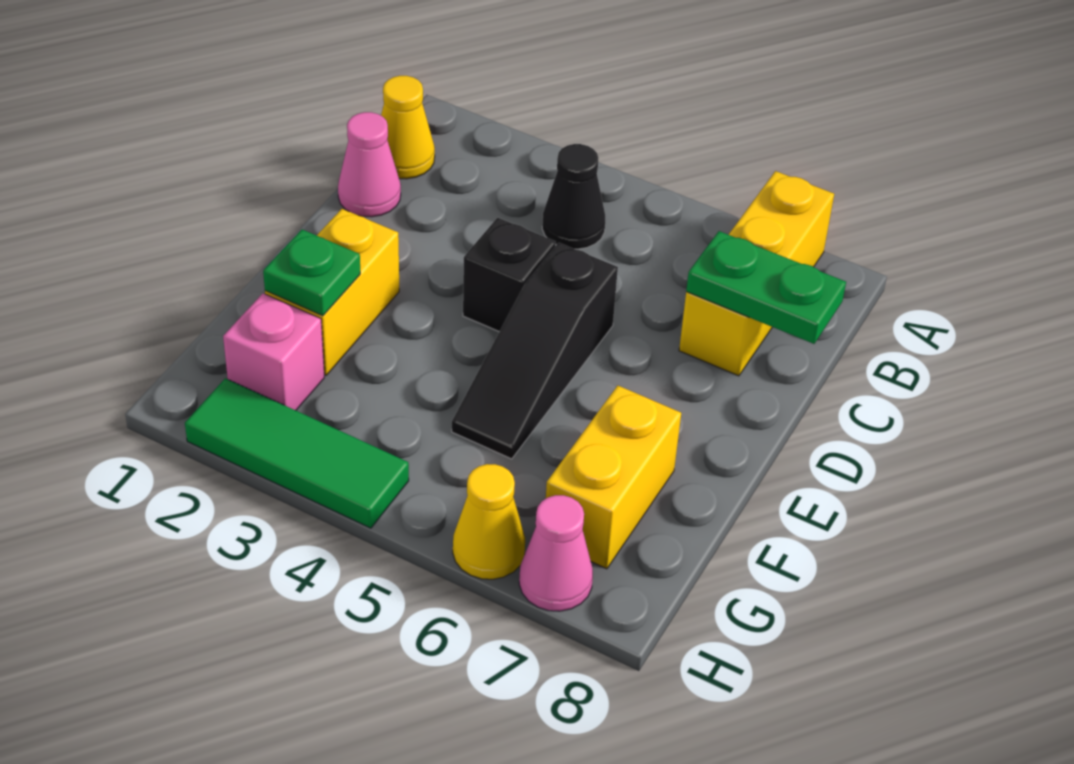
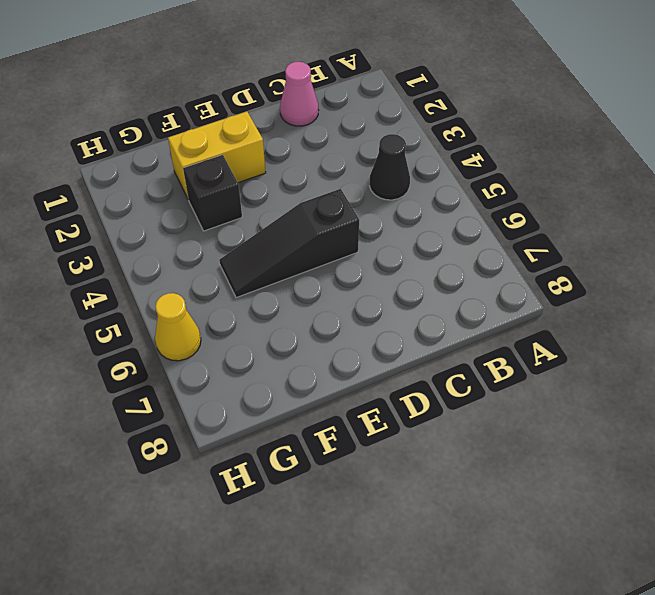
black 1x1 brick [183,155,242,231] -> black 1x1 brick moved to [463,218,556,332]
none -> yellow 1x3 brick [679,171,834,376]
none -> yellow 1x1 cone [381,76,435,179]
none -> yellow 1x2 brick [546,386,681,569]

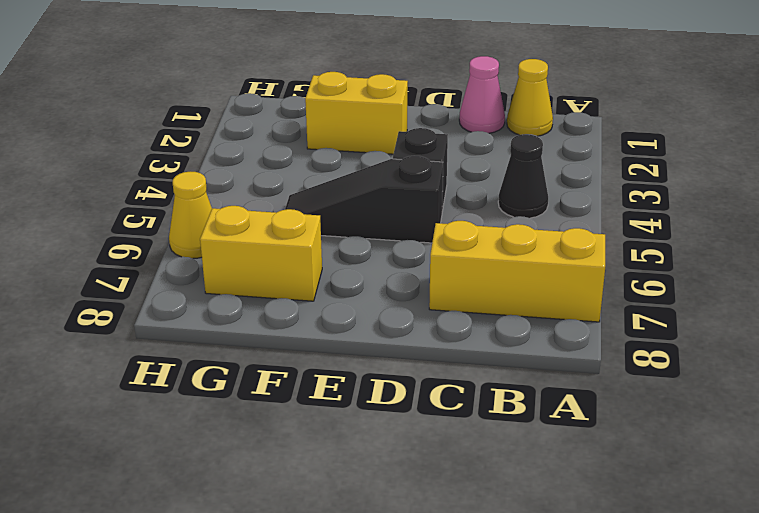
none -> pink 1x1 brick [223,293,324,410]
none -> green 1x3 tile [185,378,409,528]
none -> pink 1x1 cone [519,495,593,611]

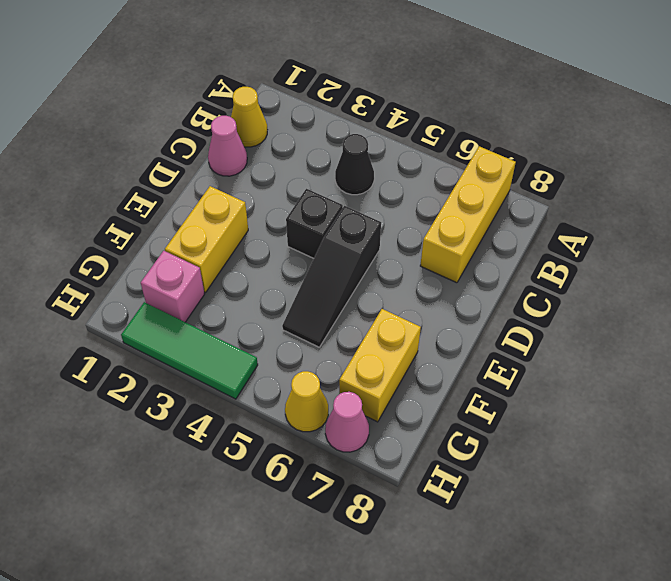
none -> green 1x2 plate [686,231,846,344]
none -> green 1x1 plate [263,230,360,316]

